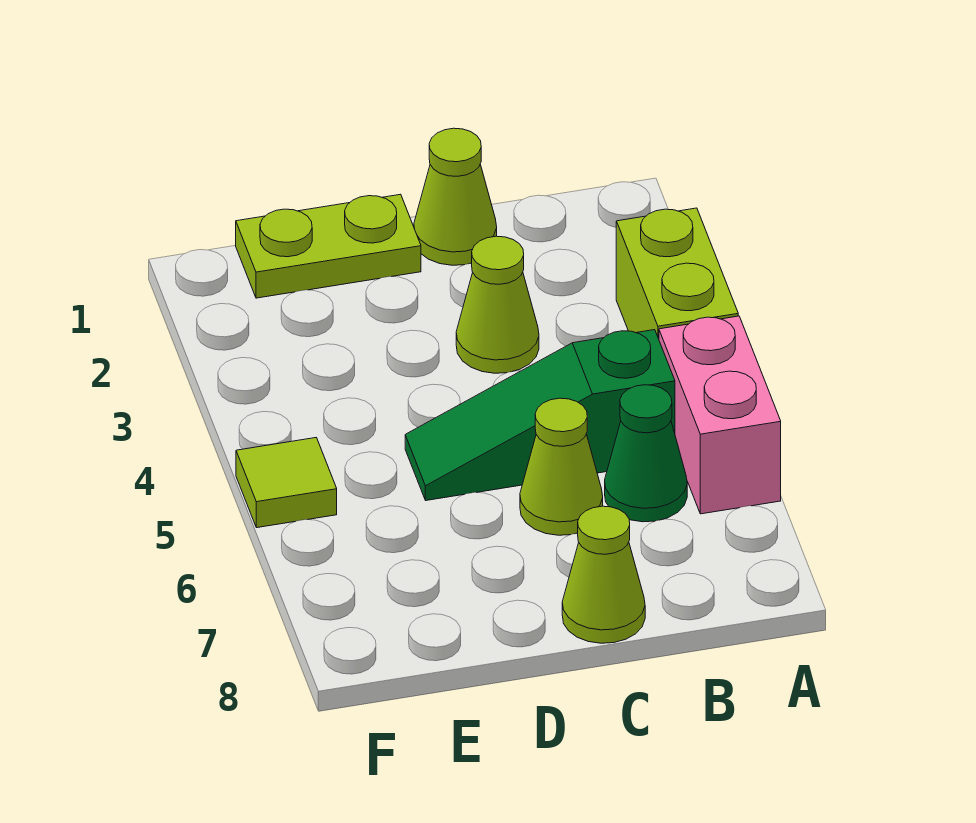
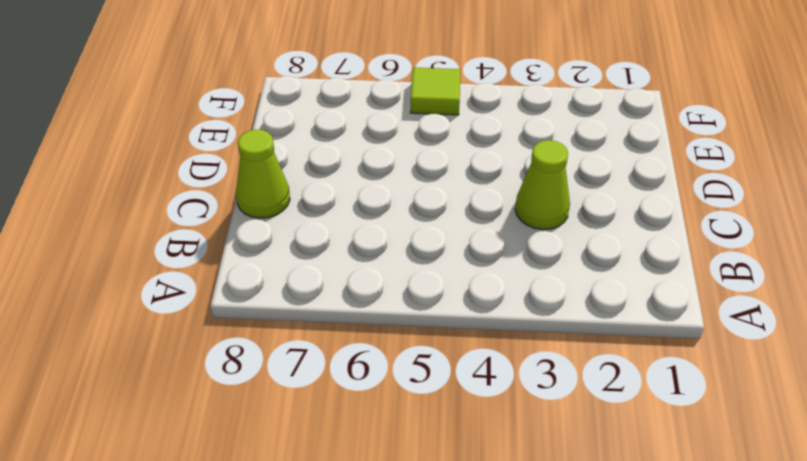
none -> lime 1x2 brick [616,208,738,339]
none -> pink 1x2 brick [659,316,781,514]

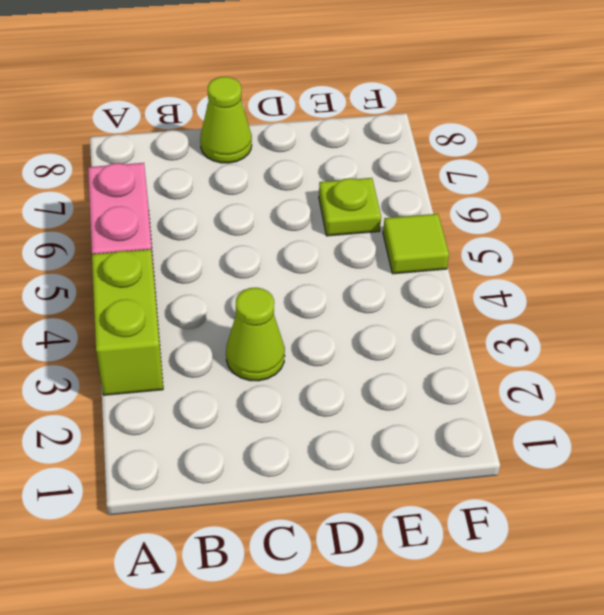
lime 1x1 plate [319,178,381,236] -> none
none -> green 1x3 slope [405,330,675,500]
none -> green 1x1 cone [605,385,687,522]

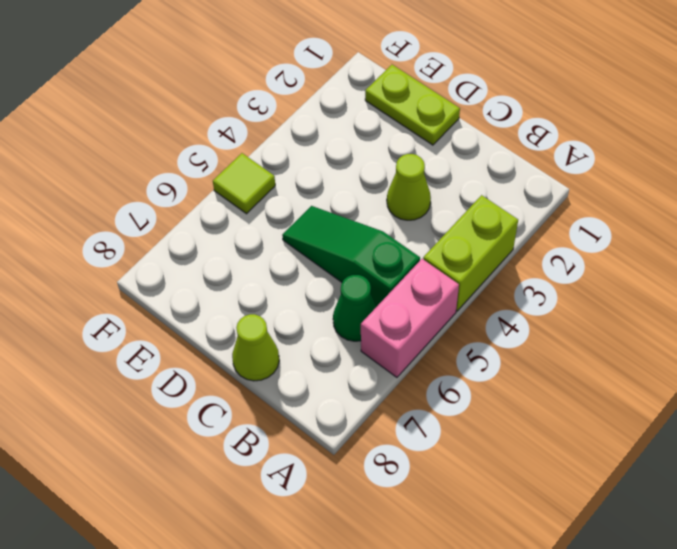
none -> lime 1x1 cone [414,128,497,265]
none -> lime 1x1 cone [520,398,603,535]

